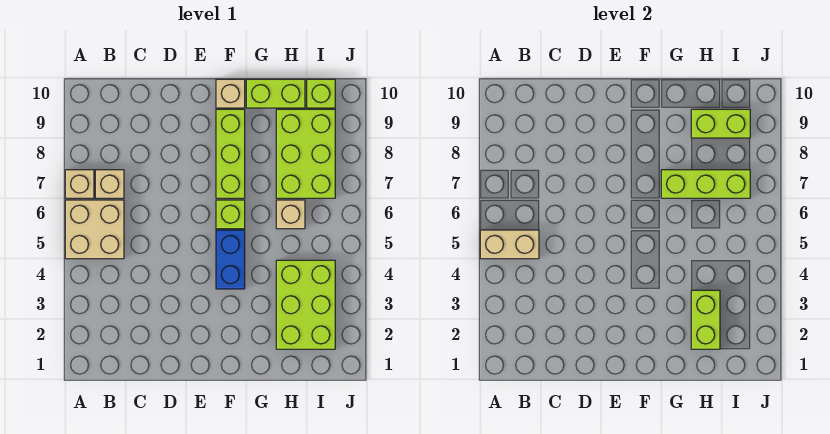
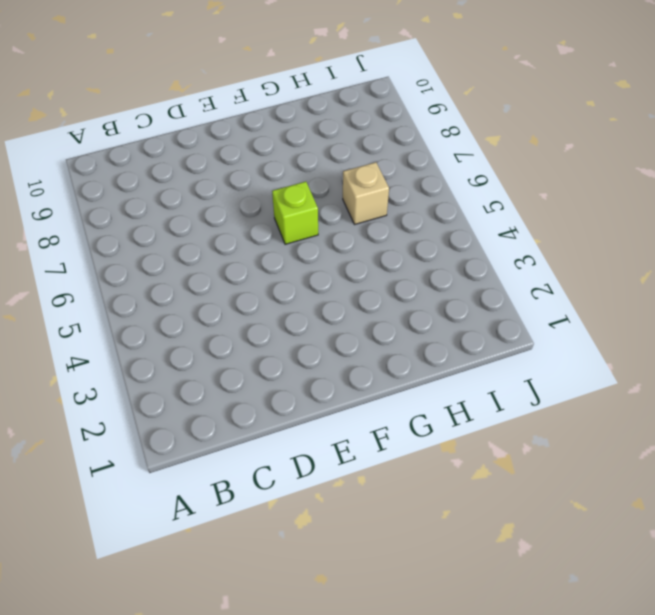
none -> tan 2x2 brick [65,200,124,259]
none -> tan 1x1 brick [65,170,94,198]
none -> tan 1x1 brick [95,170,124,198]

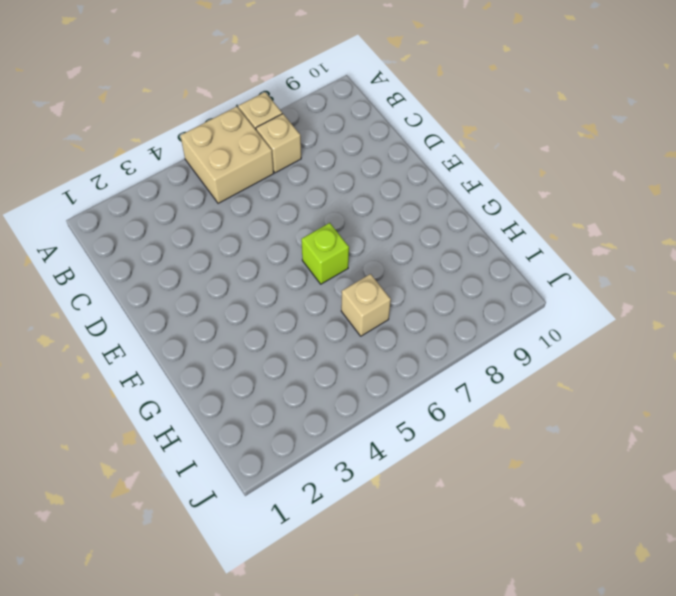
none -> blue 1x2 brick [216,230,245,289]
none -> lime 1x3 brick [216,109,245,198]
none -> tan 1x1 brick [216,79,245,108]

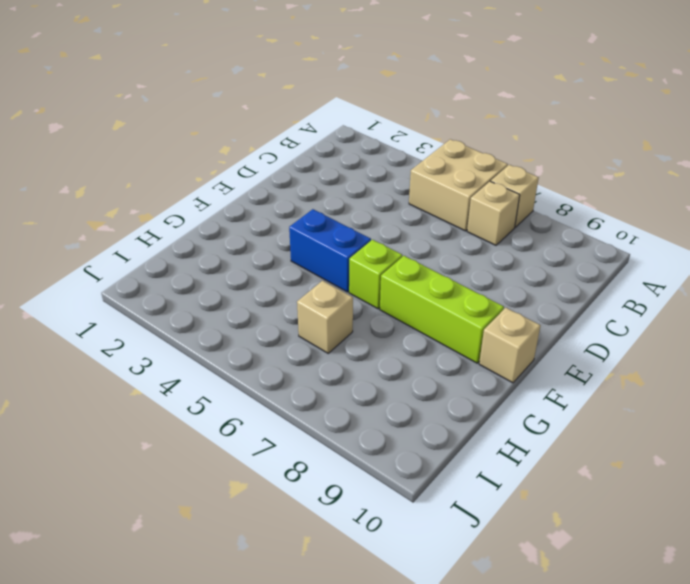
none -> lime 1x2 brick [246,79,305,108]
none -> lime 2x3 brick [276,260,335,349]
none -> lime 2x3 brick [276,109,335,198]

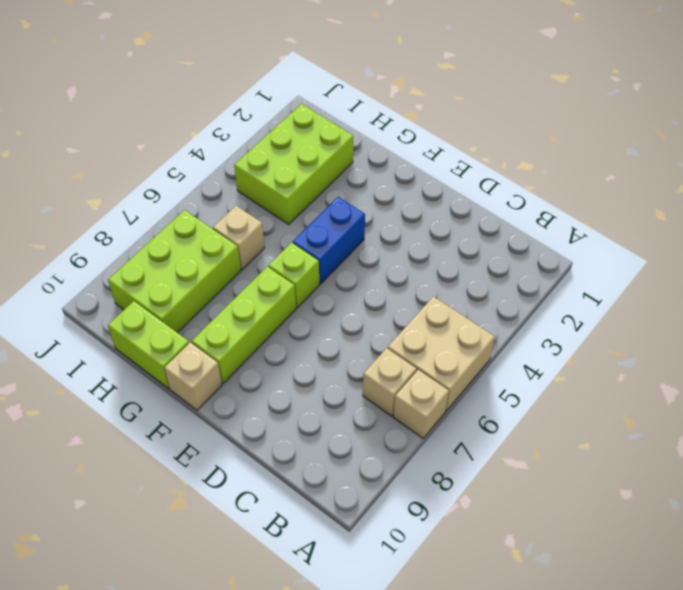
none -> lime 1x1 brick [307,79,335,108]
none -> tan 1x2 brick [480,230,539,259]
none -> lime 1x3 brick [661,170,750,198]

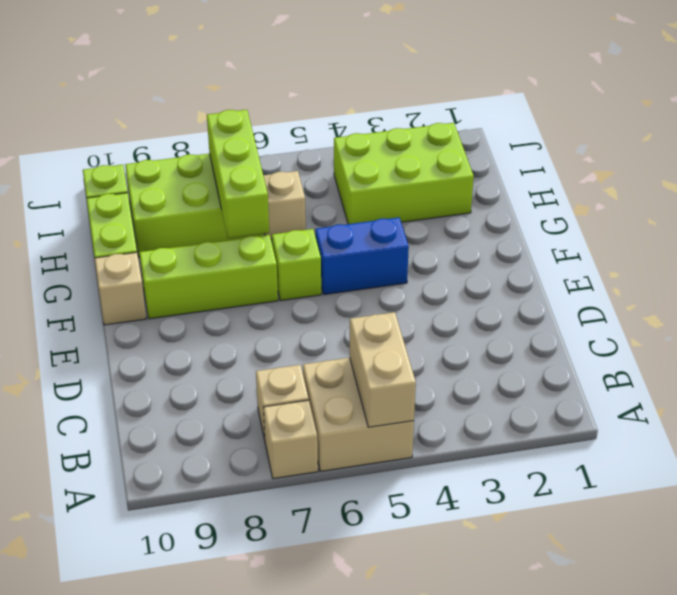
none -> lime 1x2 brick [691,290,720,349]
none -> lime 1x2 brick [691,109,750,138]

